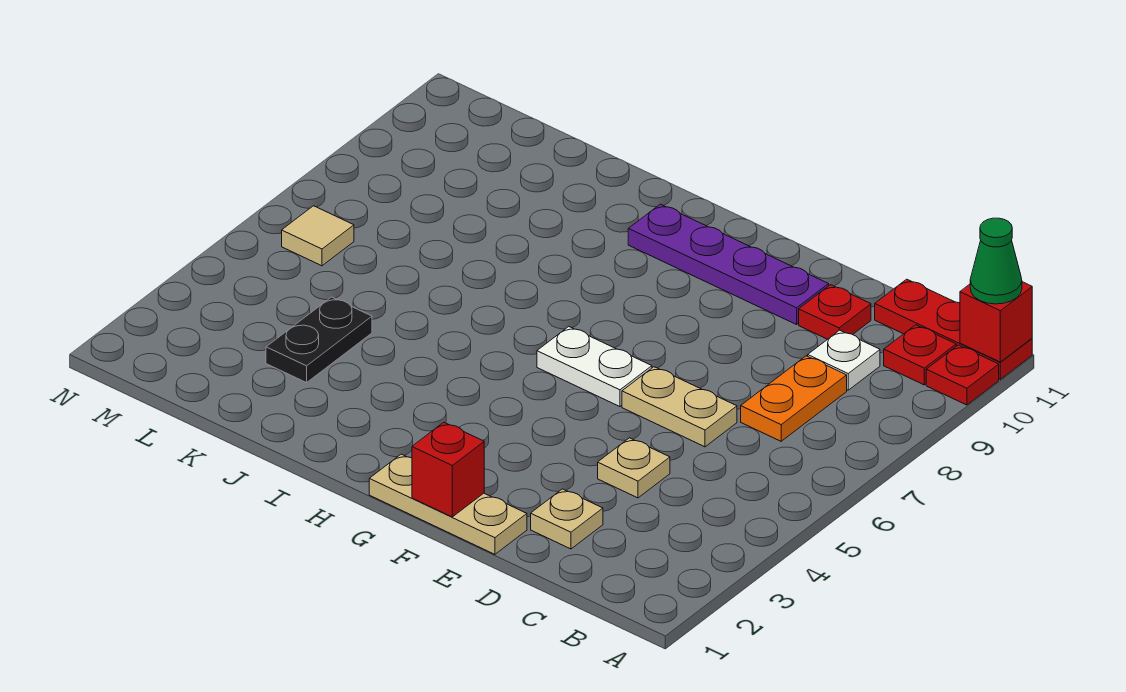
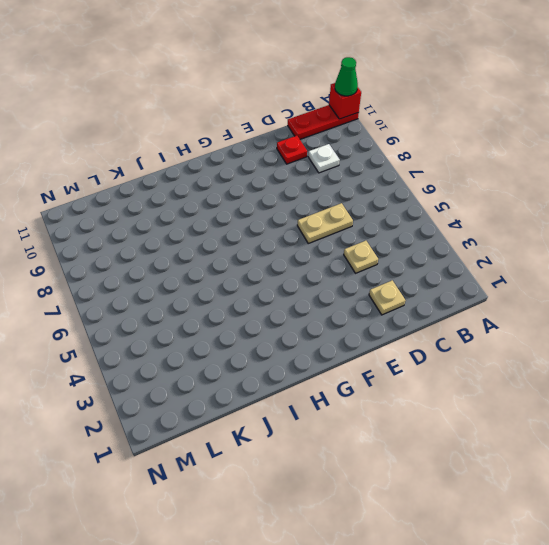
none -> red 1x1 plate [926,345,999,405]
none -> red 1x1 plate [884,325,956,385]
none -> orange 1x2 plate [741,356,847,441]

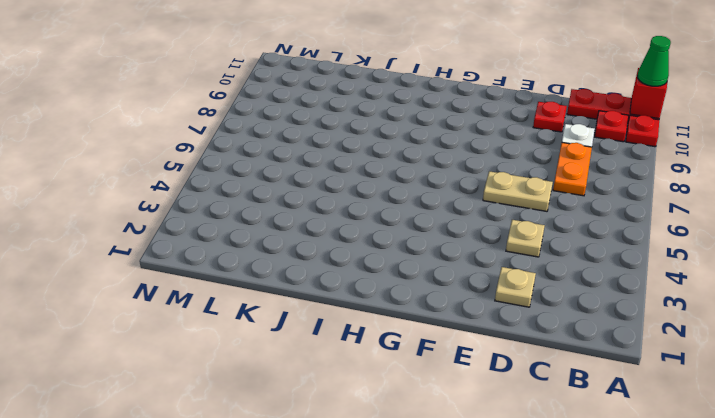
none -> tan 1x3 plate [369,454,527,554]
none -> purple 1x4 plate [628,204,829,325]
none -> white 1x2 plate [537,327,652,407]

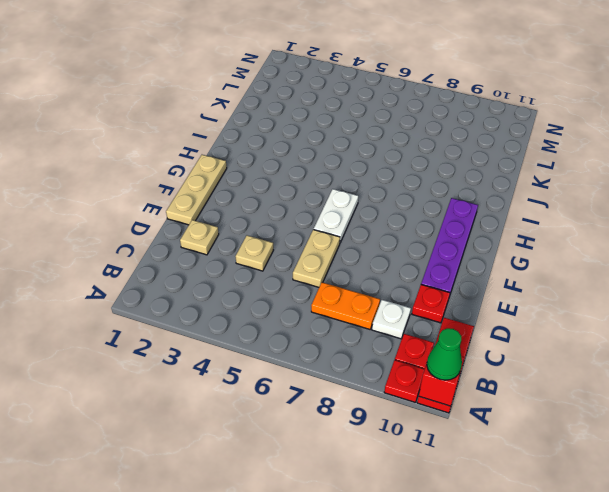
none -> black 1x2 plate [266,297,372,383]
none -> tan 1x1 tile [282,206,354,266]
none -> red 1x1 brick [412,422,484,517]

